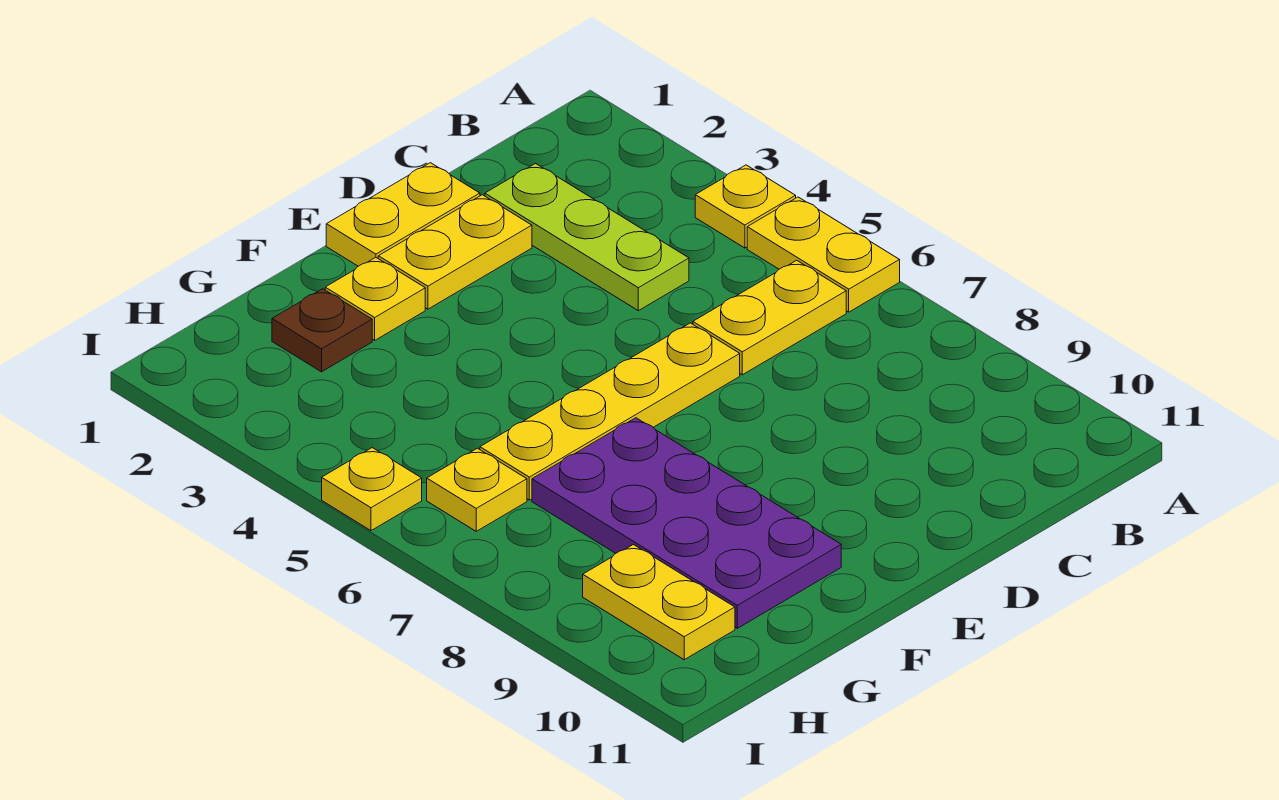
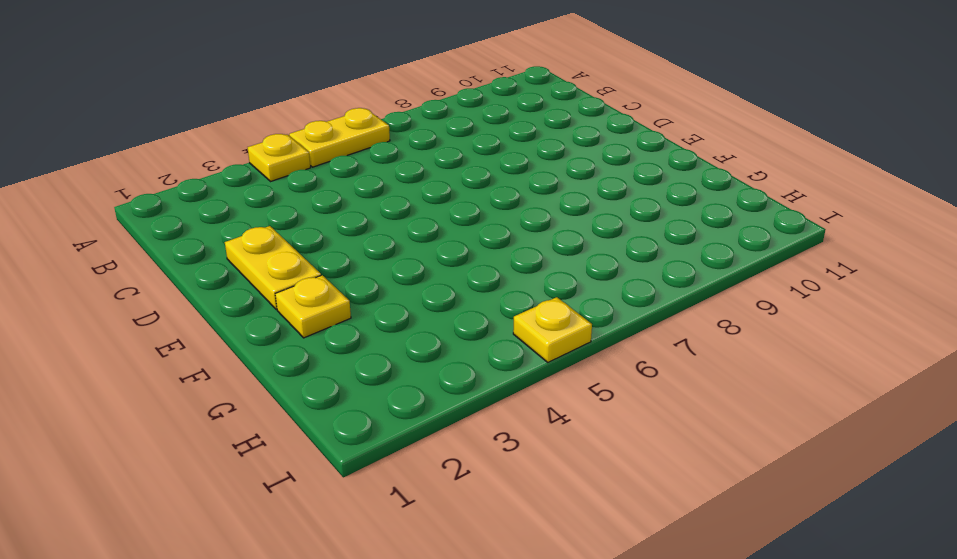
none -> yellow 1x2 plate [693,260,846,375]
none -> lime 1x3 plate [485,163,689,311]
none -> yellow 1x2 plate [326,163,480,266]

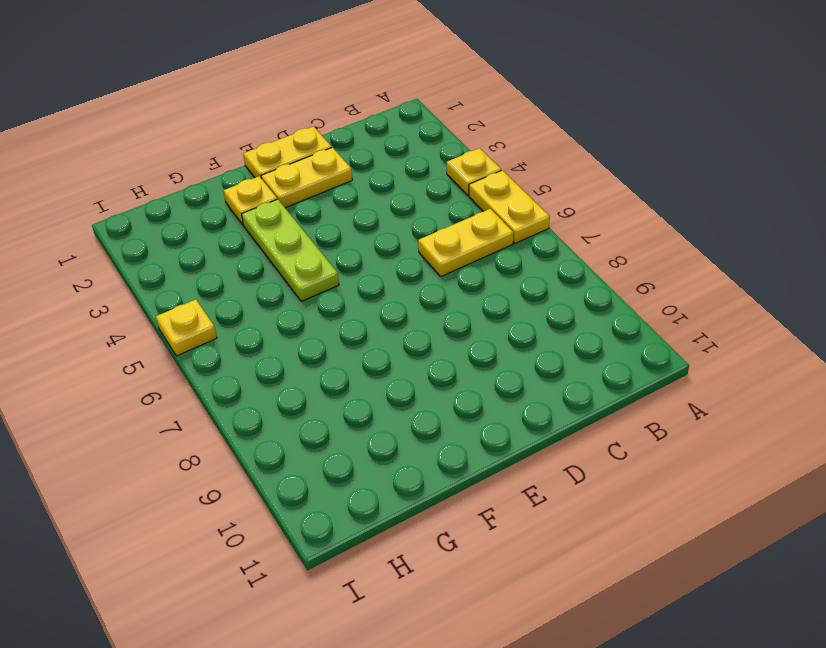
lime 1x3 plate [242,199,339,301] -> lime 1x3 plate moved to [485,163,689,311]
none -> yellow 1x4 plate [480,323,740,500]
none -> purple 2x4 plate [532,418,841,628]
none -> brown 1x1 plate [272,289,372,372]

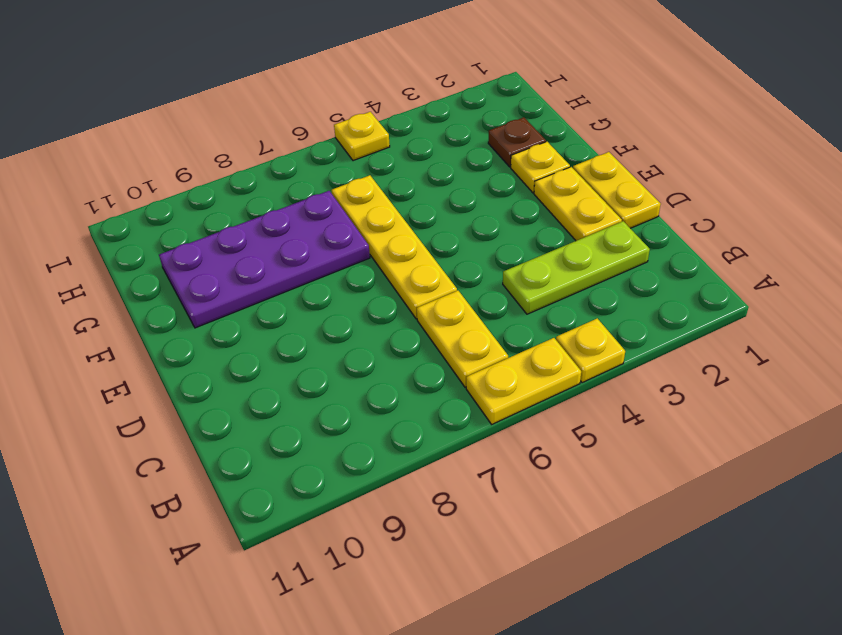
none -> yellow 1x1 plate [427,448,527,531]
none -> yellow 1x2 plate [583,545,735,660]

